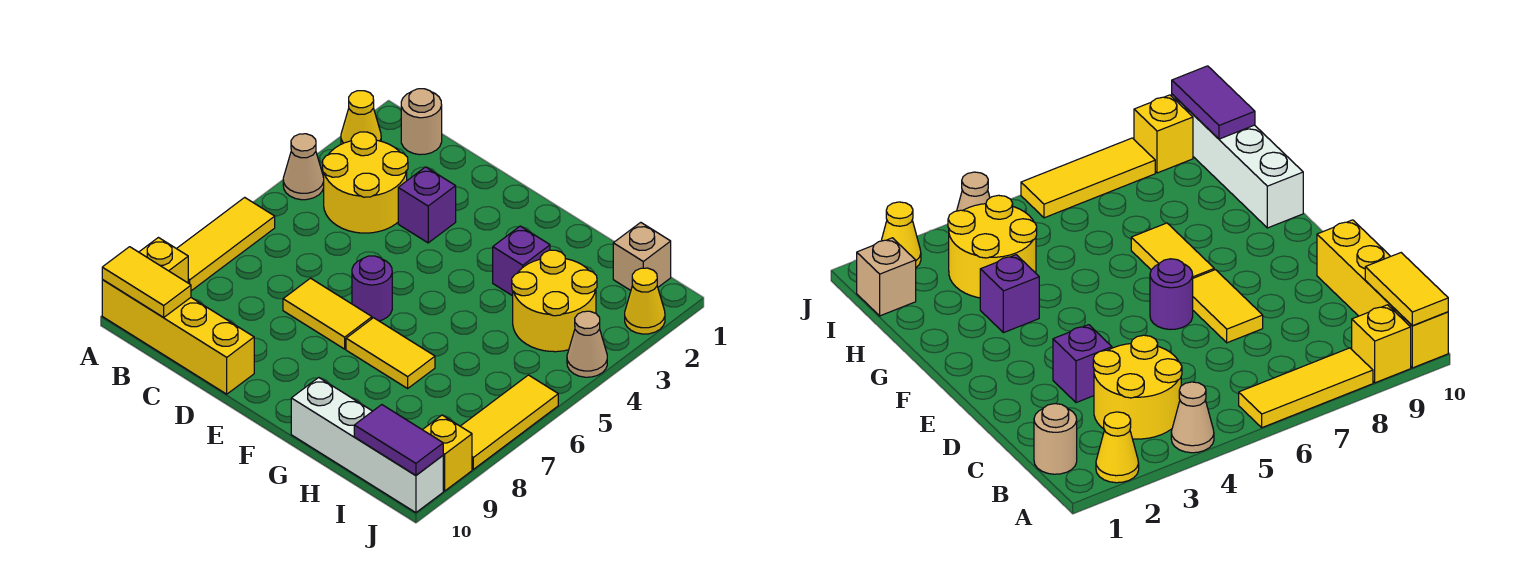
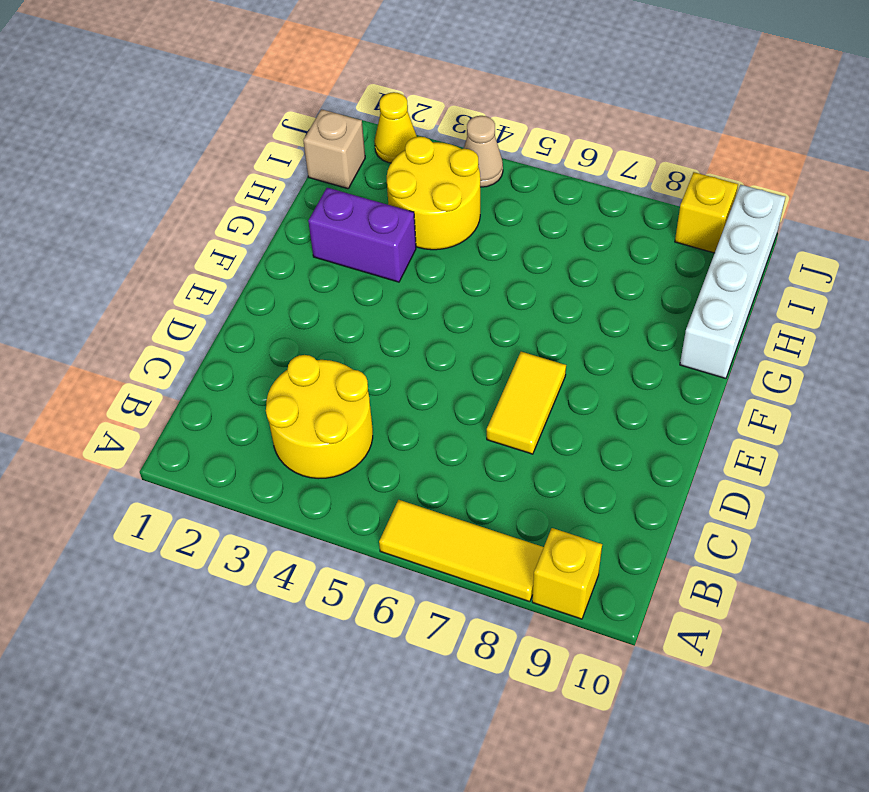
purple 1x2 brick [308,188,416,282] -> purple 1x1 brick [493,226,550,296]
none -> yellow 1x1 cone [341,91,381,144]
none -> tan 1x1 cone [283,134,324,200]
none -> yellow 1x4 brick [102,280,254,394]

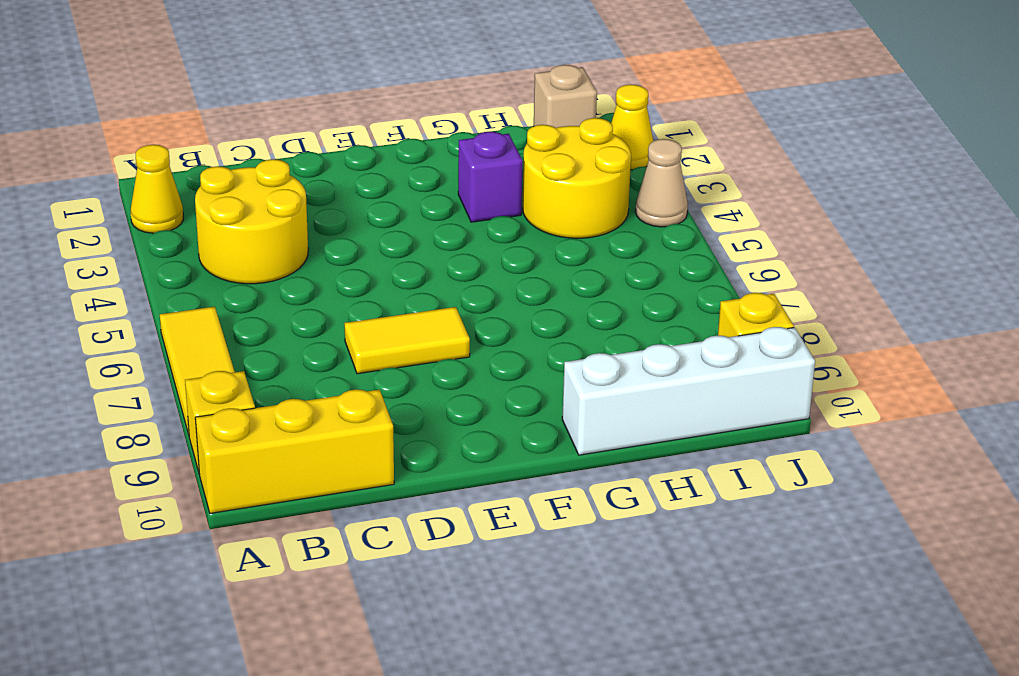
yellow 1x3 brick [195,389,394,513] -> yellow 1x4 brick [102,280,254,394]
none -> tan 1x1 cone [283,134,324,200]
none -> tan 1x1 round brick [401,89,442,155]
none -> purple 1x1 brick [398,167,456,243]

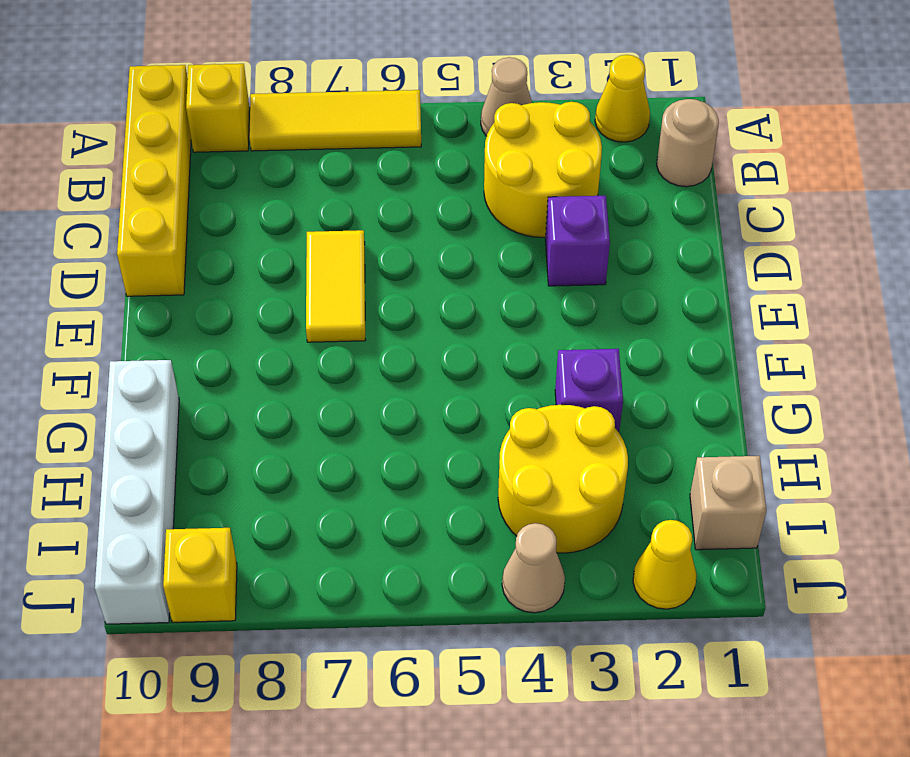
none -> purple 1x1 round brick [352,256,392,321]
none -> yellow 1x2 tile [346,318,435,388]
none -> yellow 1x3 tile [461,375,558,469]

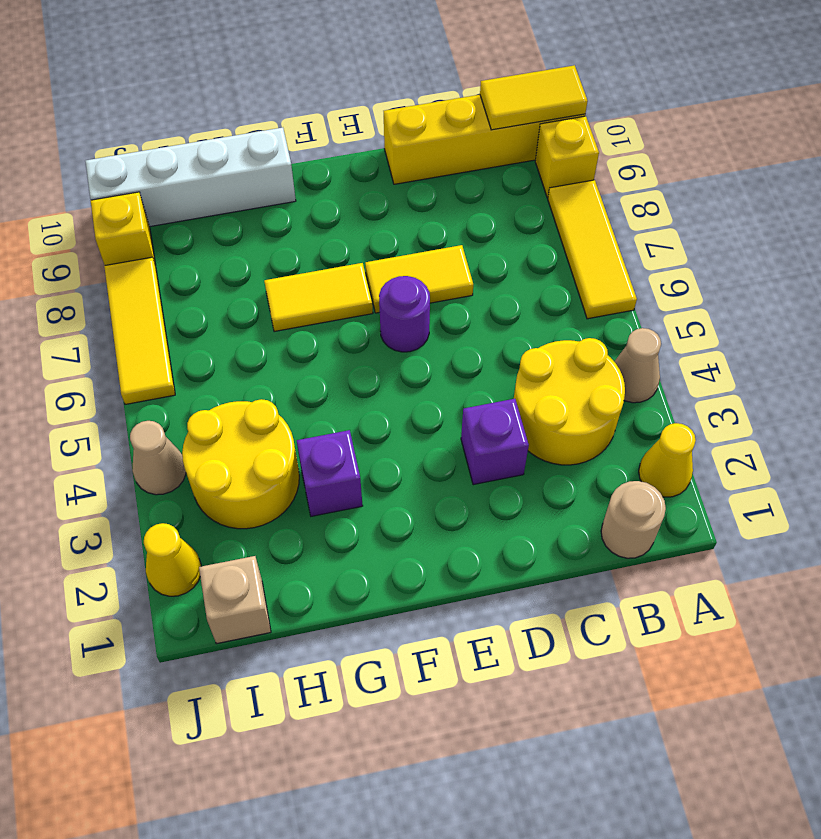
none -> purple 1x2 tile [354,405,443,475]

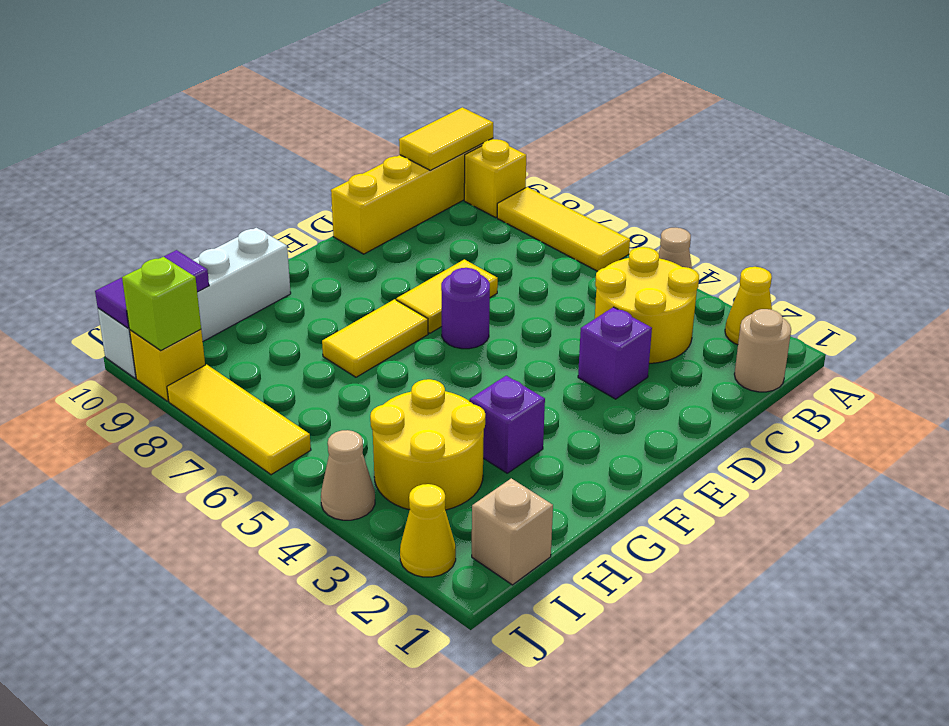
lime 1x1 brick [122,257,201,351] -> none

